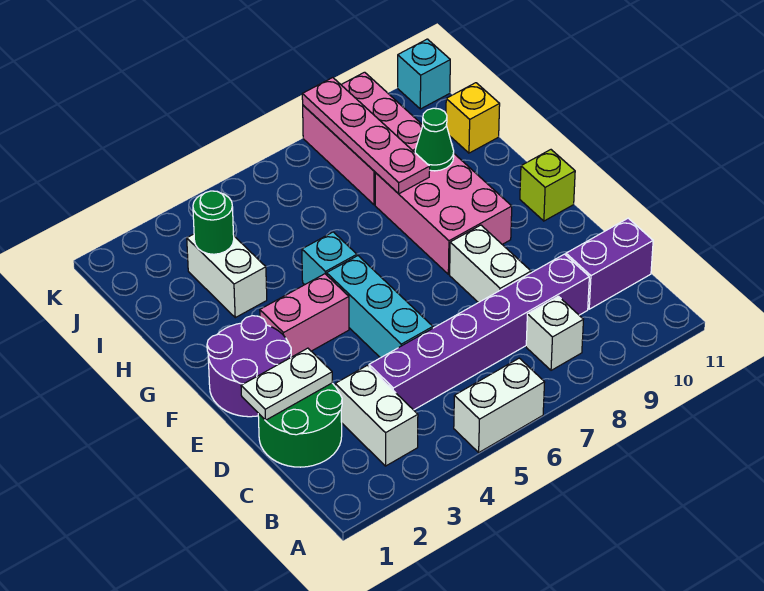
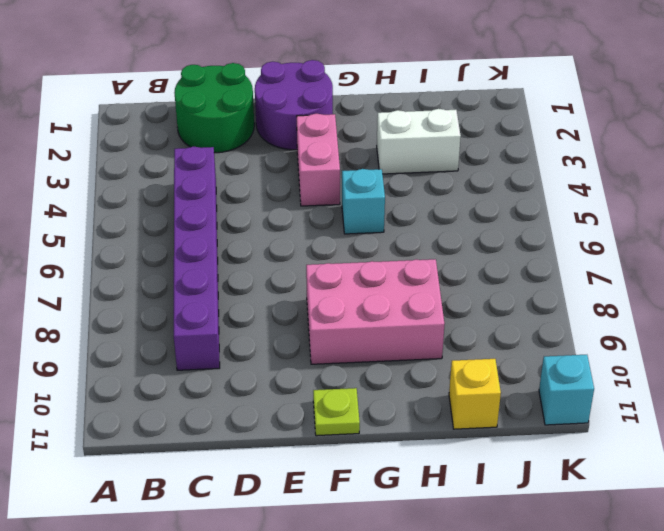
lime 1x1 plate [313,388,360,436] -> lime 1x1 brick [520,150,575,221]
none -> white 1x2 brick [454,358,545,452]
none -> white 1x2 brick [335,365,418,466]
none -> white 1x1 brick [526,296,583,370]

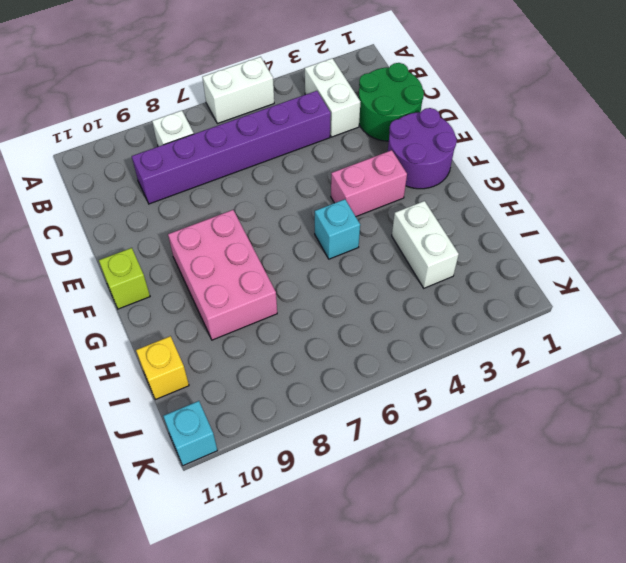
none -> purple 1x2 brick [566,218,653,309]
none -> cyan 1x3 brick [327,256,433,358]
none -> white 1x2 brick [450,225,531,303]

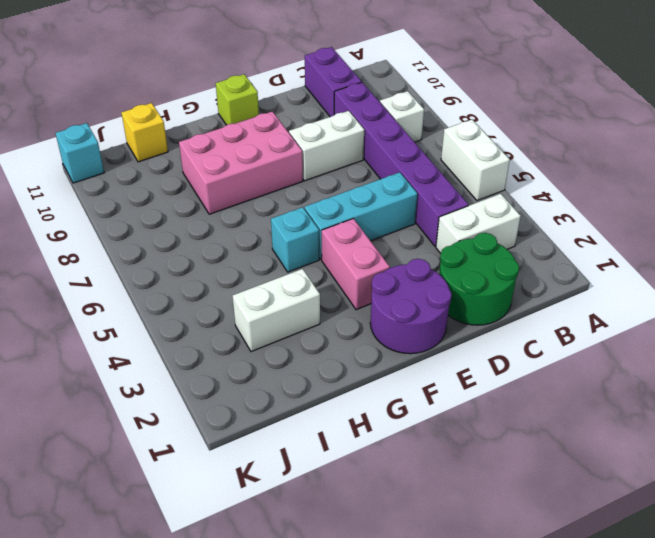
none -> pink 2x3 brick [303,72,423,205]
none -> white 1x2 plate [241,348,332,420]
none -> pink 1x4 plate [302,78,430,194]

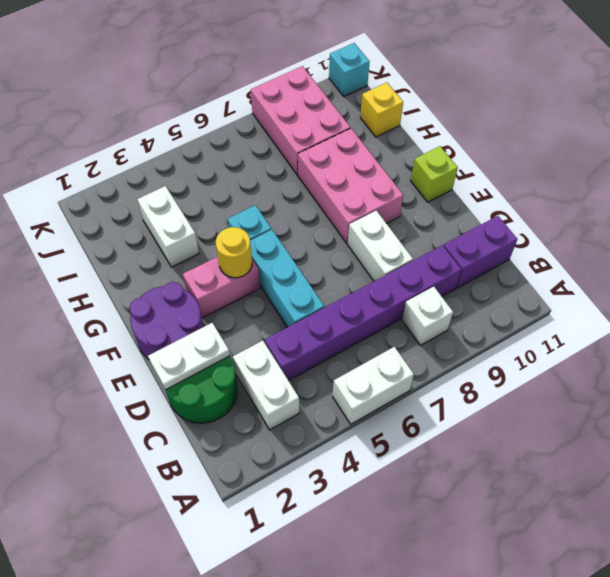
yellow 1x1 round brick [216,227,252,278] -> none
none -> pink 1x4 plate [302,78,430,194]
none -> green 1x1 cone [415,108,454,171]
none -> green 1x1 round brick [193,191,234,254]

